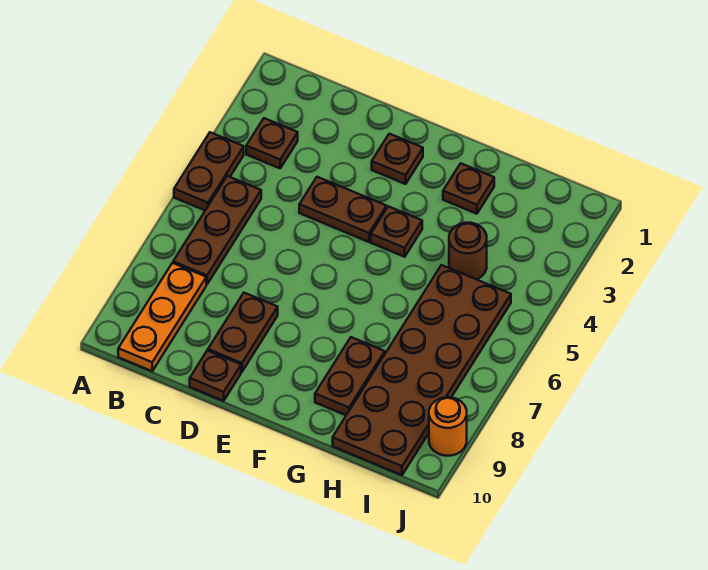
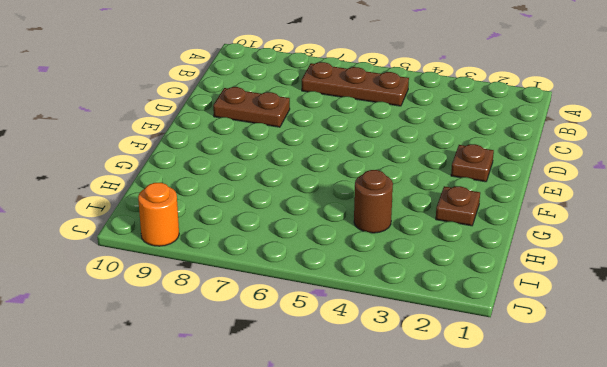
none -> brown 1x2 plate [174,132,244,210]
none -> brown 1x1 plate [246,118,298,168]
none -> orange 1x3 plate [118,263,206,371]

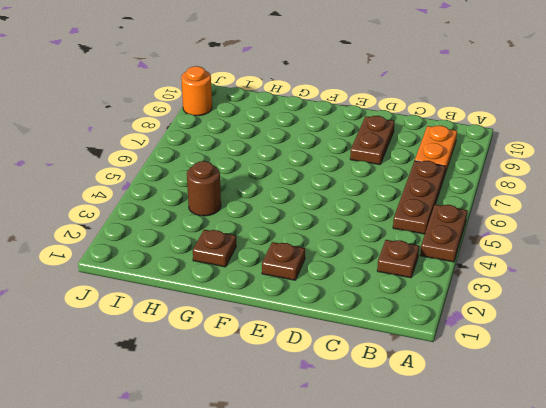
orange 1x2 plate [415,126,457,173] -> orange 1x3 plate [118,263,206,371]
none -> brown 1x2 plate [299,177,387,242]
none -> brown 1x1 plate [190,351,241,401]
none -> brown 1x1 plate [371,206,422,257]

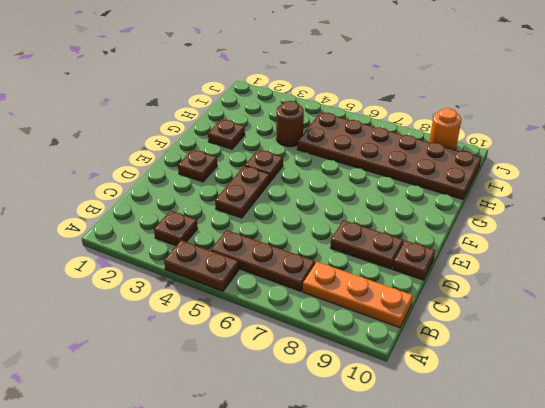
none -> brown 1x2 plate [315,337,385,415]

